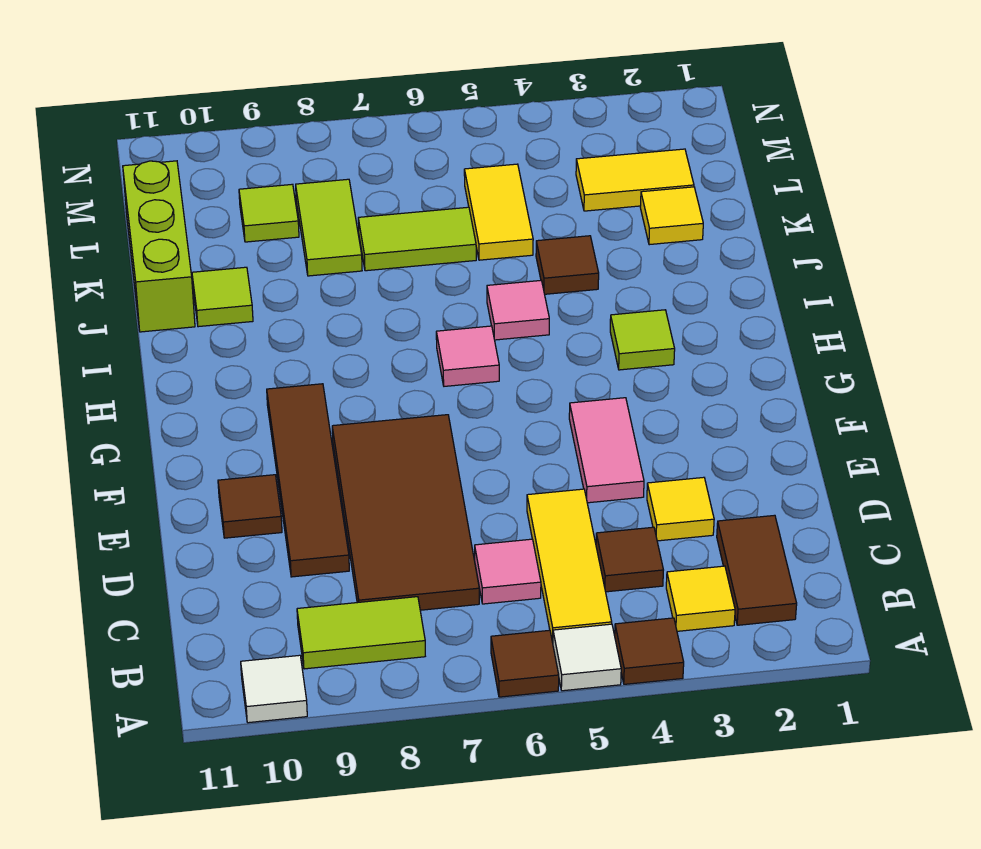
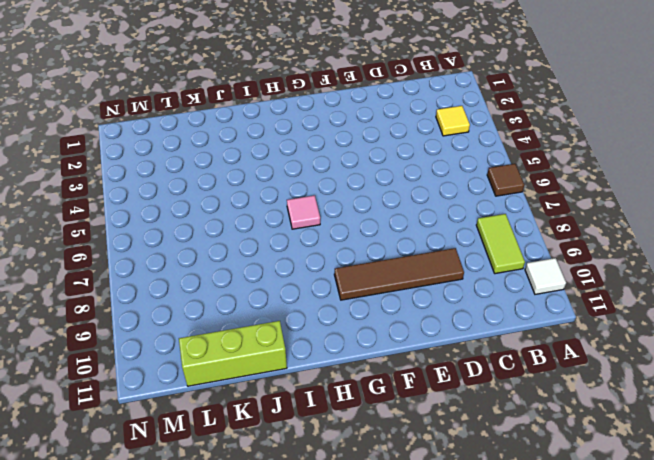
none -> brown 1x1 tile [615,618,684,684]
none -> white 1x1 tile [553,624,621,691]
none -> brown 1x2 tile [717,515,797,625]

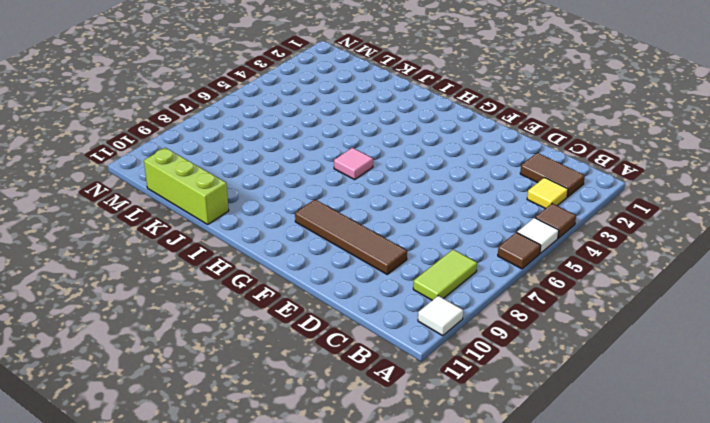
none -> yellow 1x3 tile [527,489,612,643]
none -> brown 1x1 tile [596,527,663,592]
none -> pink 1x1 tile [475,539,541,604]

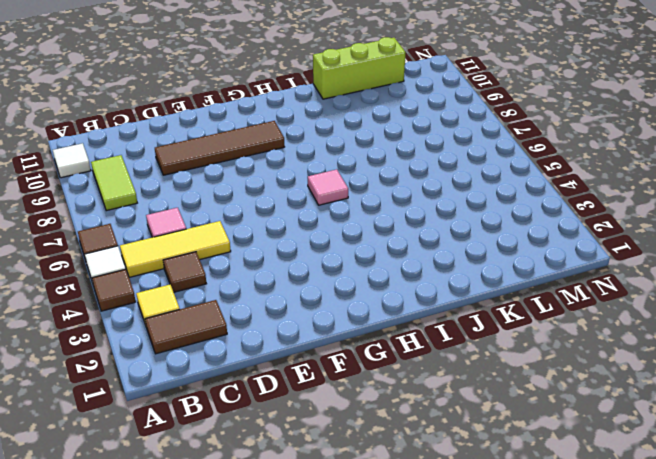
none -> brown 2x4 tile [332,415,479,610]
none -> yellow 1x1 tile [647,477,714,541]
none -> pink 1x2 tile [569,398,644,503]

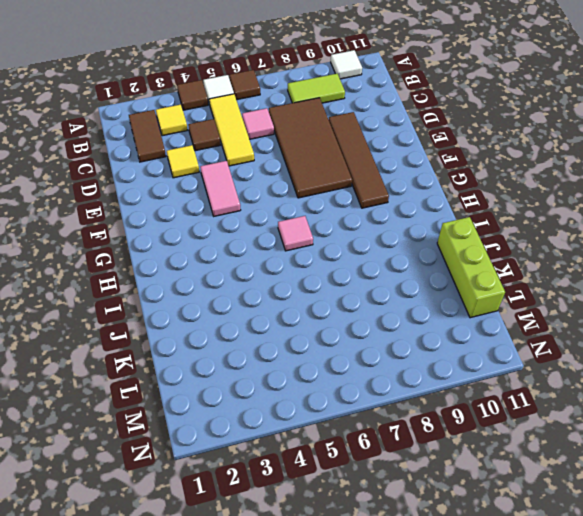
none -> brown 1x1 tile [218,475,282,538]
none -> lime 1x1 tile [610,310,675,370]
none -> pink 1x1 tile [487,281,549,340]

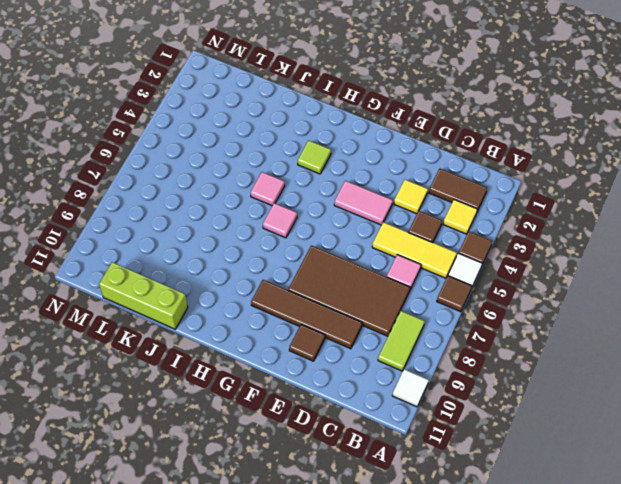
none -> brown 1x1 tile [536,236,599,294]
none -> lime 1x1 tile [192,267,253,327]
none -> yellow 1x1 tile [640,187,703,245]

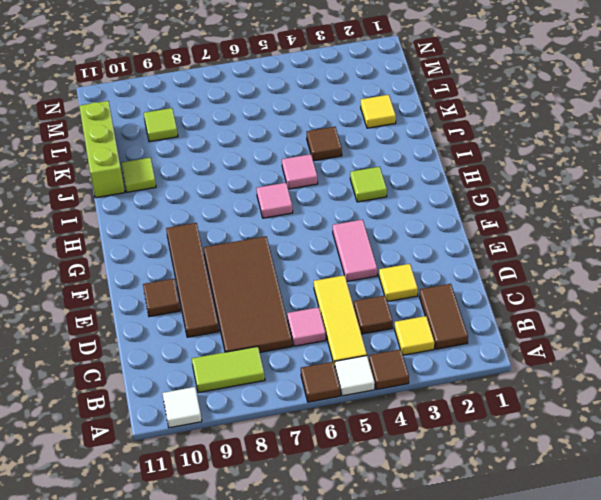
none -> yellow 1x2 tile [464,164,533,260]
none -> lime 1x2 tile [358,207,476,271]
none -> lime 1x2 tile [296,179,362,276]

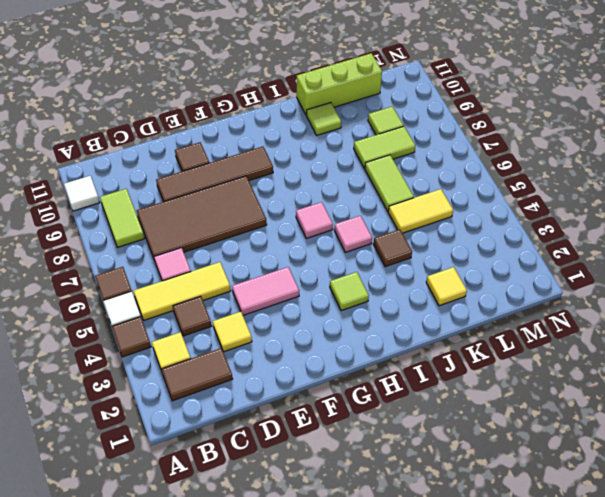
none -> yellow 1x2 tile [576,149,694,211]

